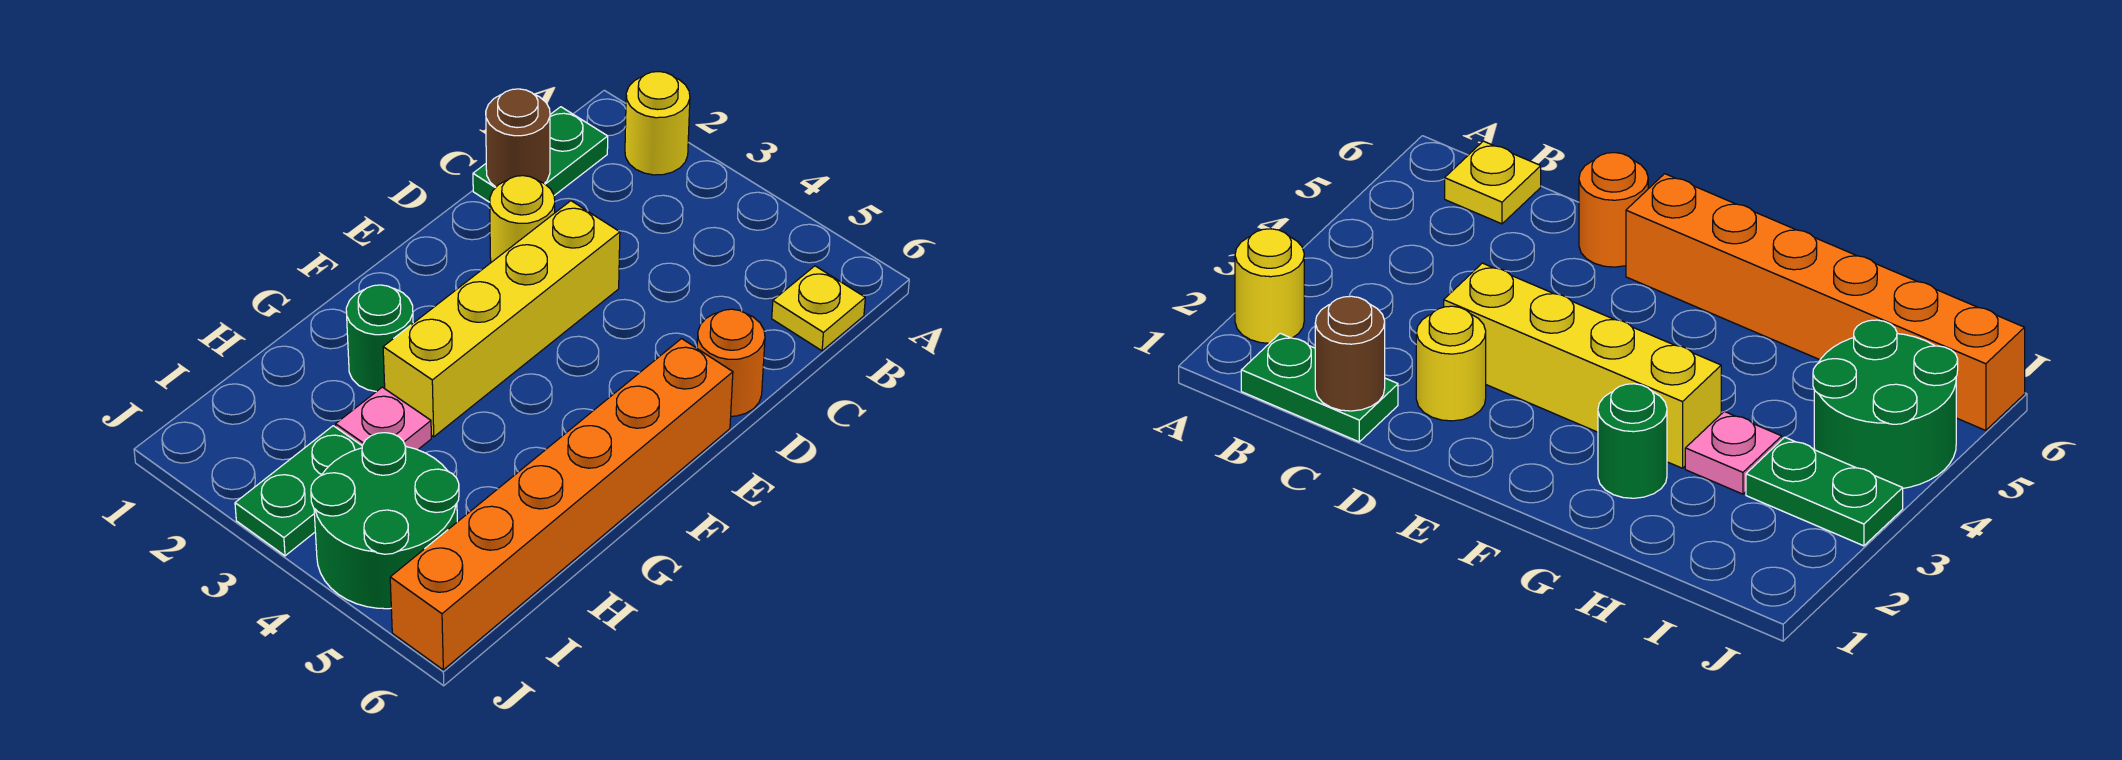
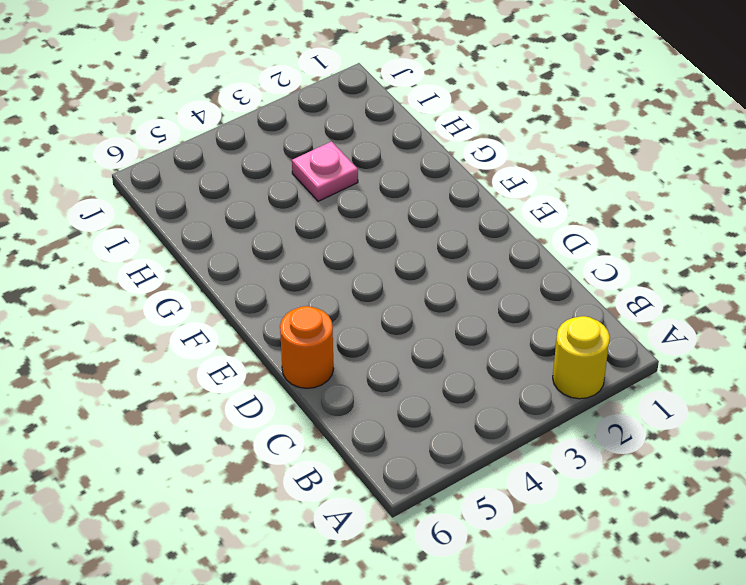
none -> green 1x2 plate [473,107,608,202]
none -> yellow 1x1 plate [772,266,865,351]
none -> yellow 1x1 round brick [490,176,555,262]

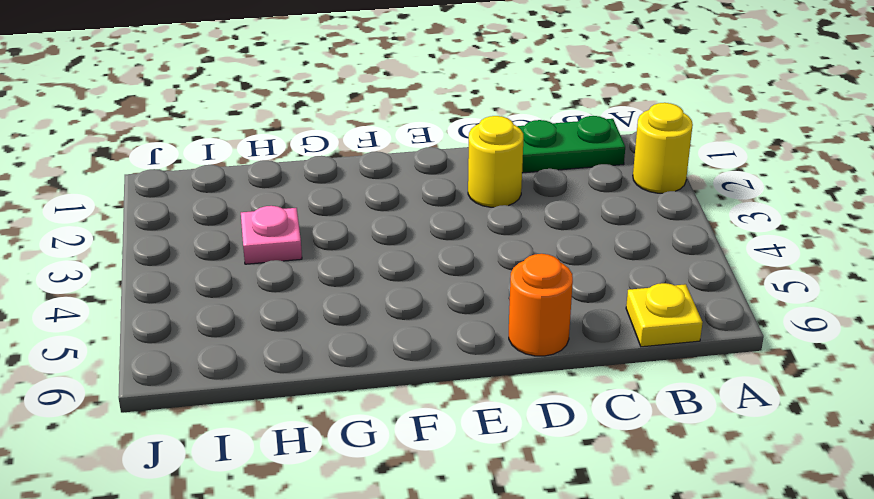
none -> yellow 1x4 brick [383,201,620,437]
none -> orange 1x6 brick [390,339,733,670]
none -> green 1x1 round brick [346,285,413,392]

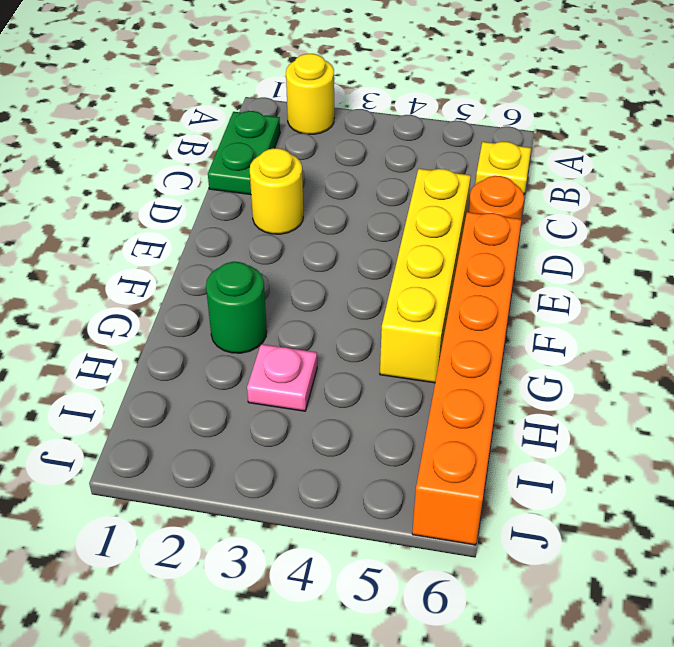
yellow 1x4 brick [380,169,471,383] -> yellow 1x4 brick moved to [383,201,620,437]
none -> green 1x2 plate [235,426,362,556]
none -> green 2x2 round brick [311,433,459,609]
none -> brown 1x1 round brick [486,89,550,187]

